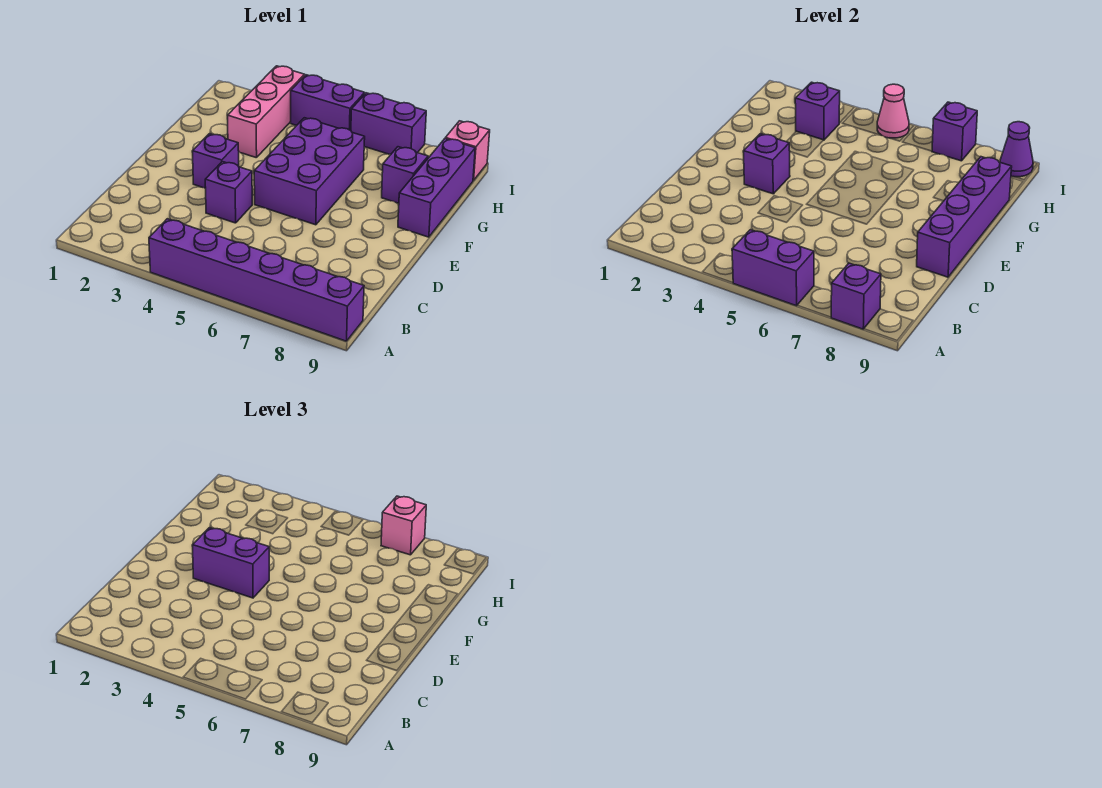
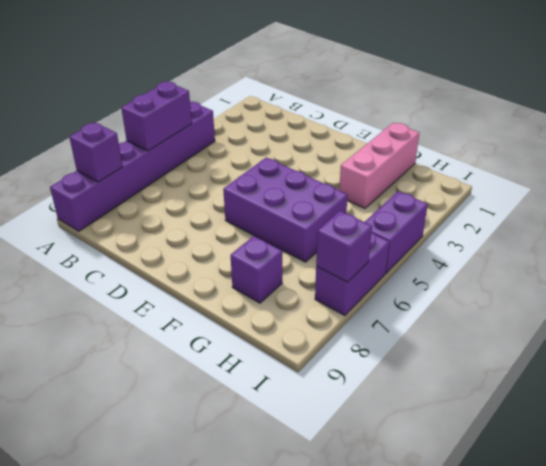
pink 1x3 brick [339,123,419,208] -> pink 1x3 brick turned to [228,66,305,158]
none -> purple 1x1 brick [205,162,252,223]
none -> purple 1x1 brick [192,134,239,188]
none -> purple 1x3 brick [398,139,475,237]

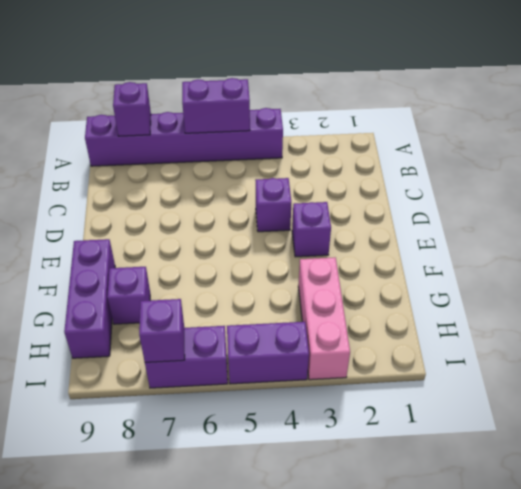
none -> purple 2x3 brick [254,118,365,225]
none -> pink 1x1 brick [445,121,490,180]
none -> purple 1x4 brick [917,157,1012,277]

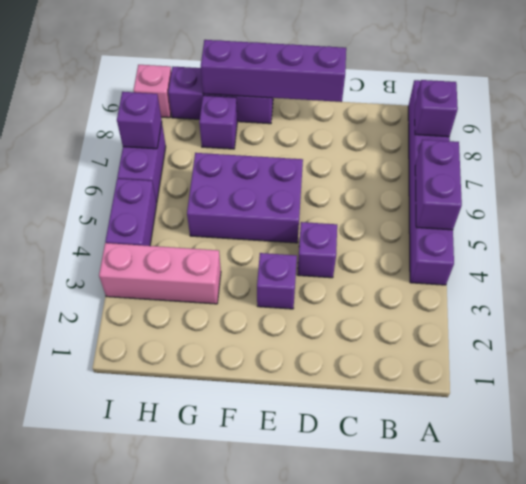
none -> purple 1x1 brick [743,134,790,194]
none -> purple 1x1 brick [795,82,840,140]
none -> pink 1x1 cone [877,84,909,138]

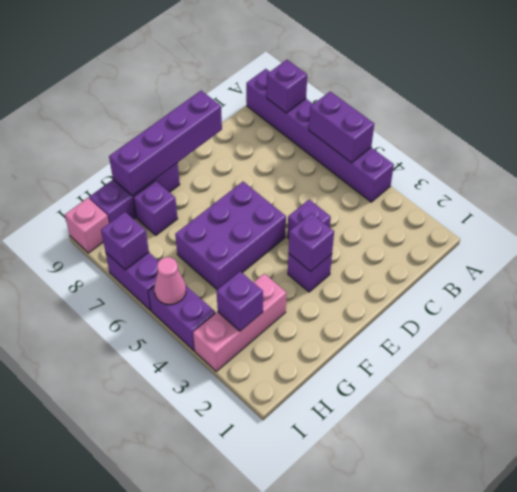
none -> purple 1x1 cone [1000,122,1033,177]
none -> purple 1x2 brick [192,528,269,598]
none -> pink 1x1 brick [381,496,426,555]

